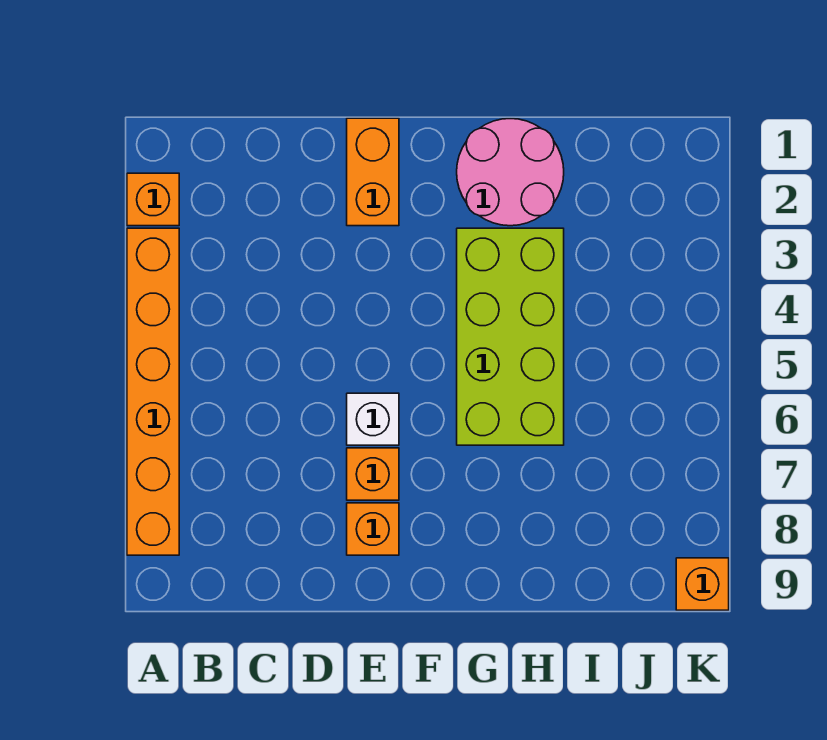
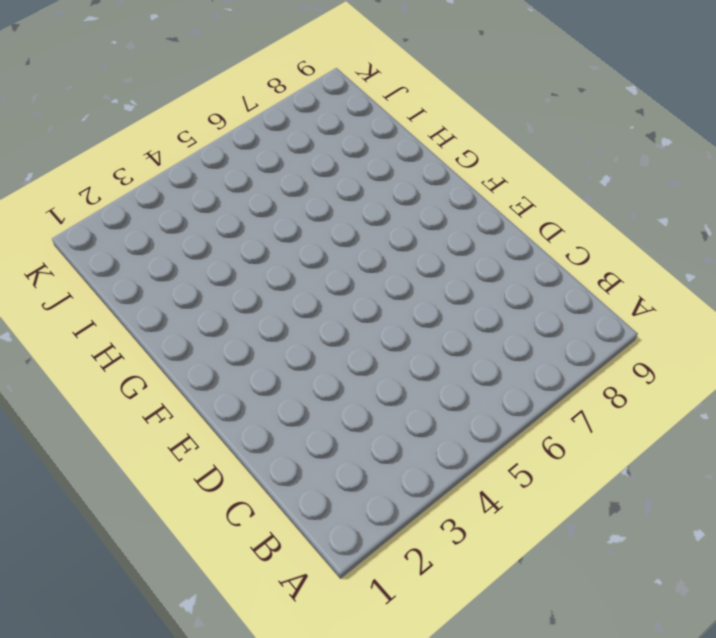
none -> orange 1x1 brick [127,173,179,226]
none -> orange 1x6 brick [127,228,179,555]

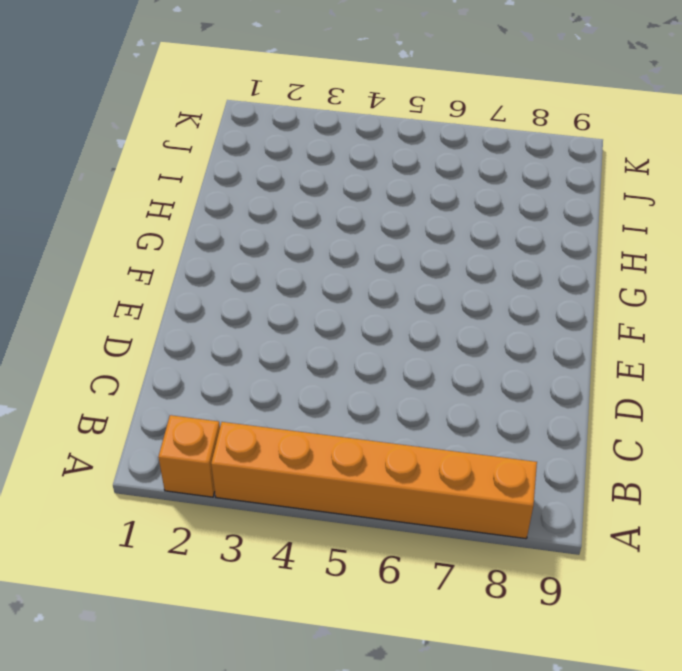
none -> orange 1x2 brick [347,118,399,226]
none -> white 1x1 brick [347,393,399,445]

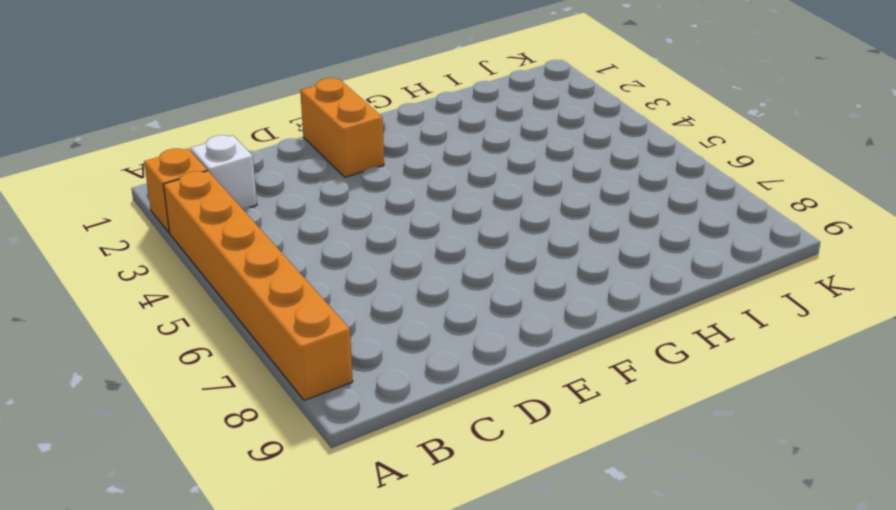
white 1x1 brick [190,135,257,208] -> white 1x1 brick moved to [347,393,399,445]
none -> orange 1x1 brick [347,448,399,500]
none -> orange 1x1 brick [347,503,399,555]

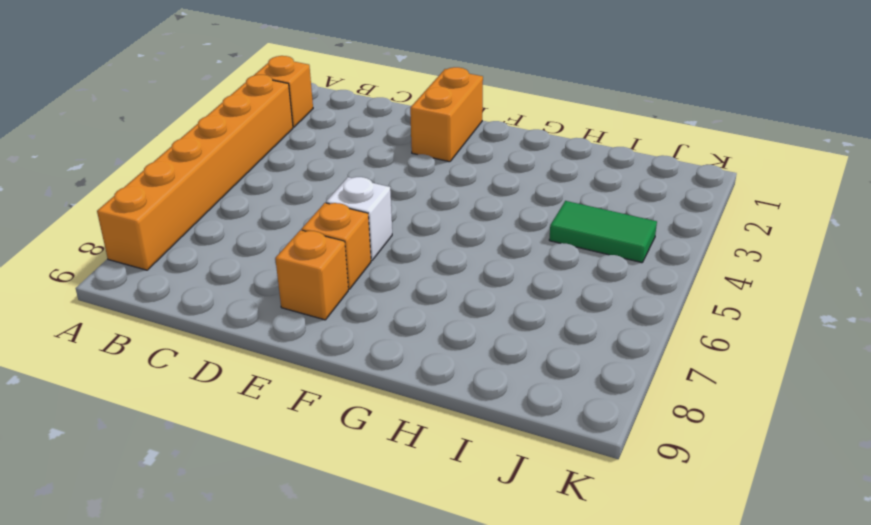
green 1x2 tile [549,201,657,263] -> none
none -> pink 2x2 round brick [457,119,564,226]
none -> lime 2x4 brick [457,228,564,445]

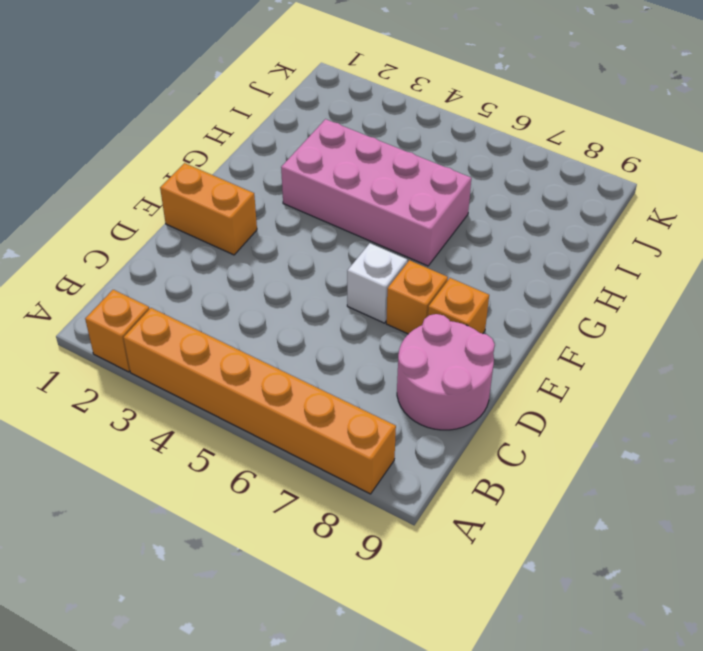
pink 2x2 round brick [397,314,495,430] -> pink 2x2 round brick moved to [457,119,564,226]
pink 2x4 brick [281,119,471,266] -> lime 2x4 brick [457,228,564,445]
none -> orange 1x1 brick [676,558,729,610]

